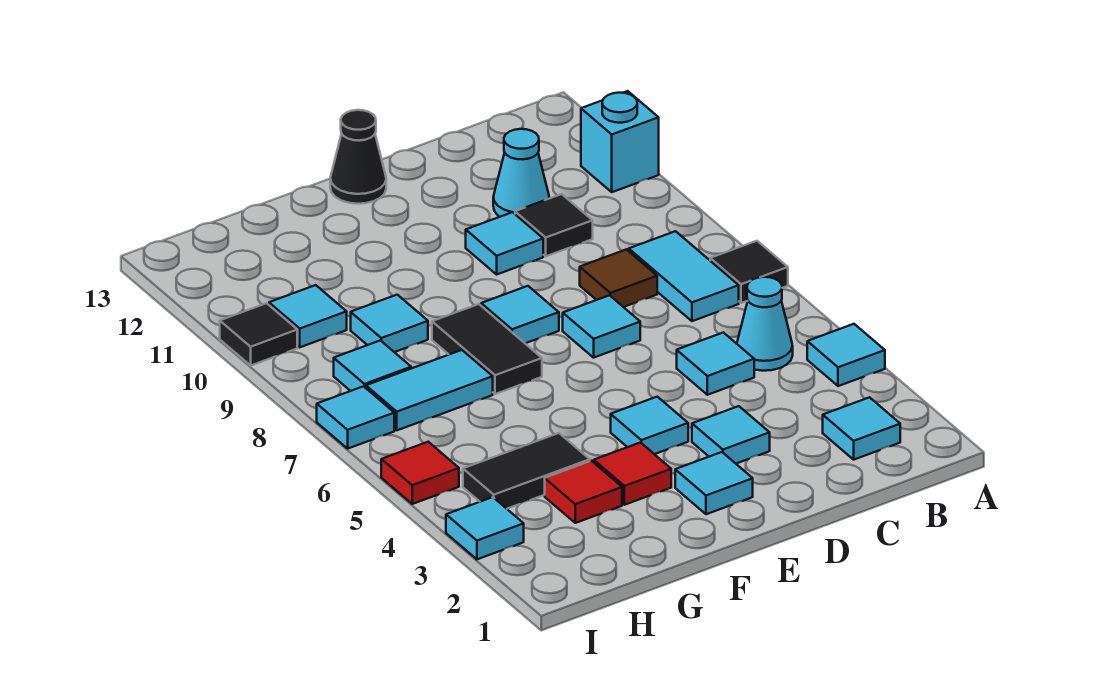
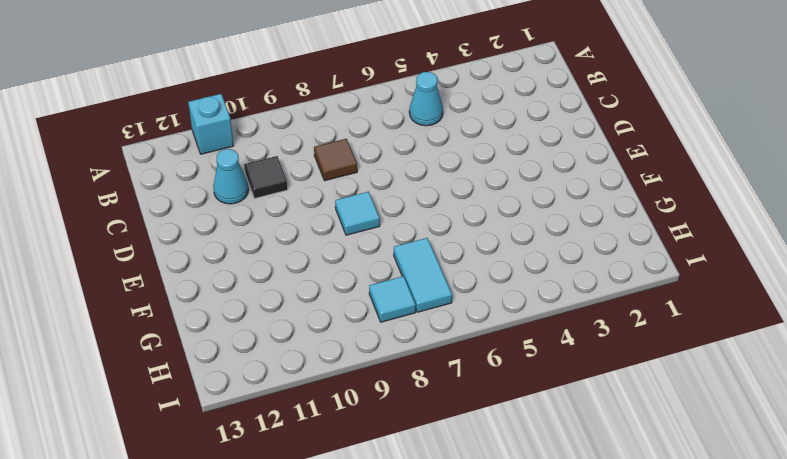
none -> cyan 1x1 tile [807,324,885,386]
none -> black 1x1 tile [710,241,788,303]
none -> cyan 1x1 tile [823,397,900,460]

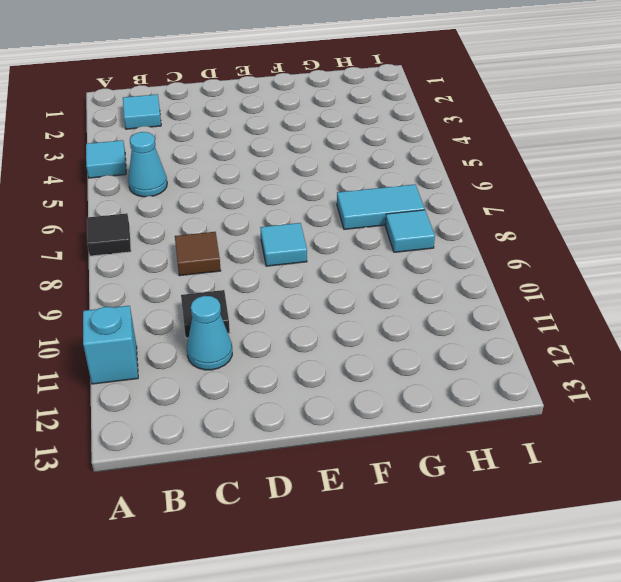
none -> cyan 1x2 tile [629,231,739,321]
none -> cyan 1x1 tile [677,333,754,395]
none -> cyan 1x1 tile [692,406,770,464]

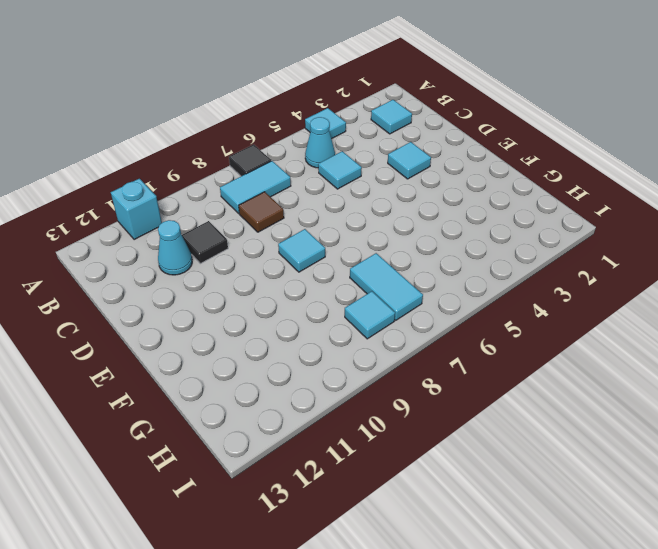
none -> cyan 1x1 tile [563,295,640,358]
none -> cyan 1x1 tile [466,212,543,274]
none -> cyan 1x1 tile [675,452,753,514]

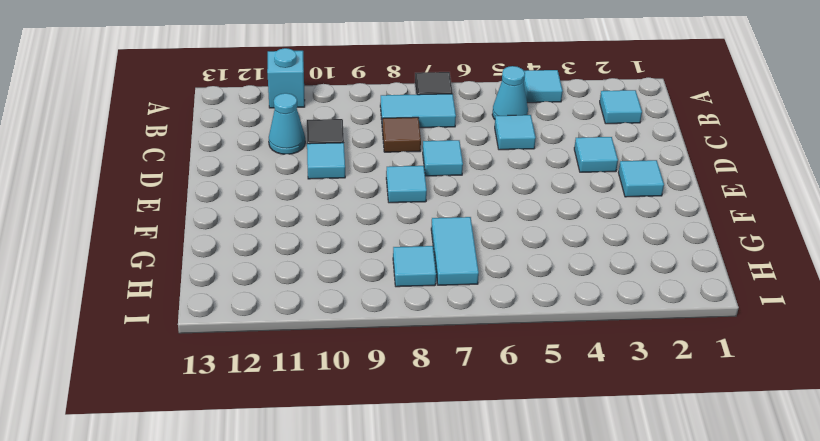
none -> cyan 1x1 tile [611,397,688,454]
none -> black 1x1 cone [330,110,386,204]
none -> red 1x1 tile [594,443,671,505]

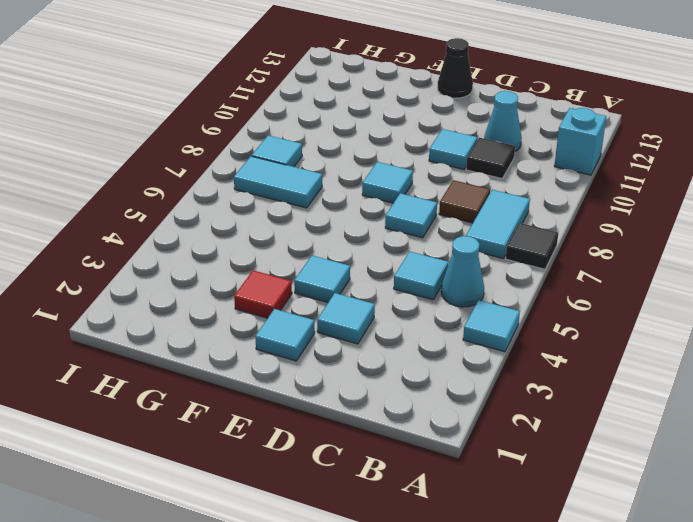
none -> cyan 1x1 tile [823,397,900,460]
none -> black 1x2 tile [432,304,542,394]
none -> red 1x1 tile [545,461,622,523]

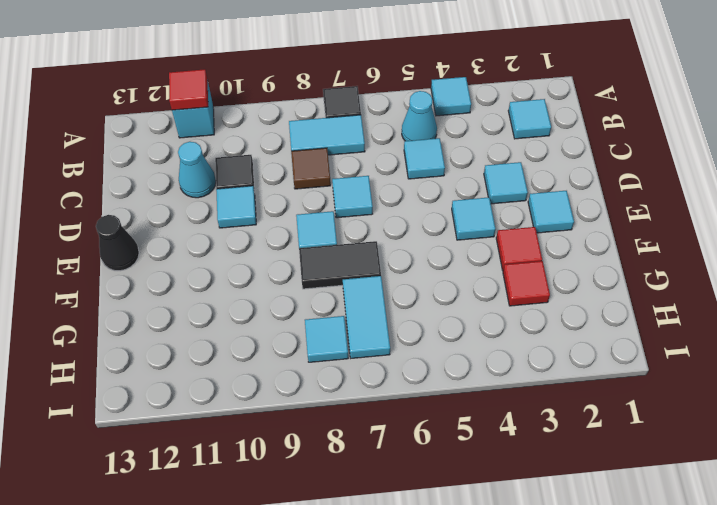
red 1x1 tile [169,69,208,110] -> red 1x1 tile moved to [381,442,459,504]
none -> black 1x2 tile [463,433,590,509]
none -> cyan 1x1 tile [351,295,428,352]
none -> cyan 1x1 tile [269,285,347,347]

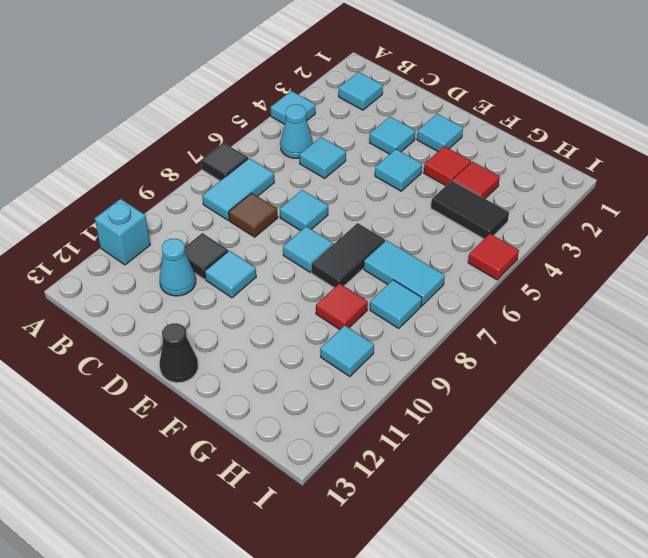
red 1x1 tile [316,283,368,329] -> cyan 1x1 tile [351,295,428,352]
none -> cyan 1x1 tile [446,497,524,559]
none -> cyan 1x1 tile [317,386,394,448]
none -> black 1x1 tile [220,303,297,365]

